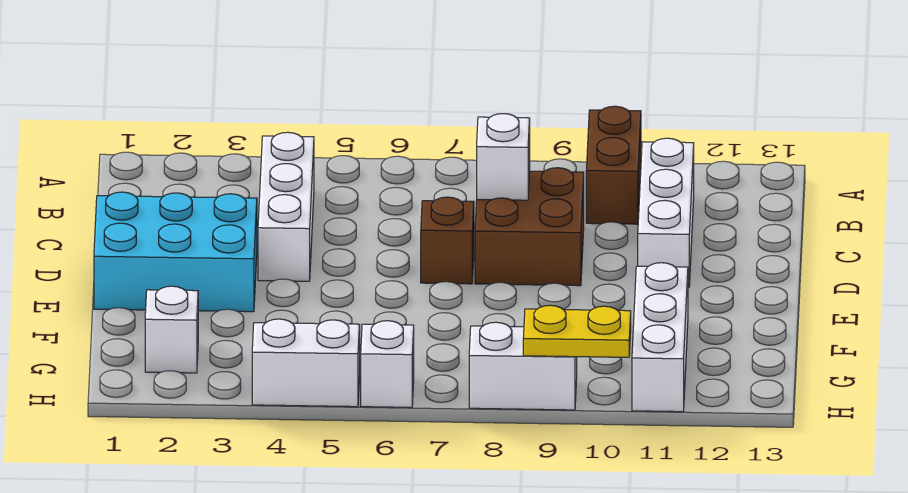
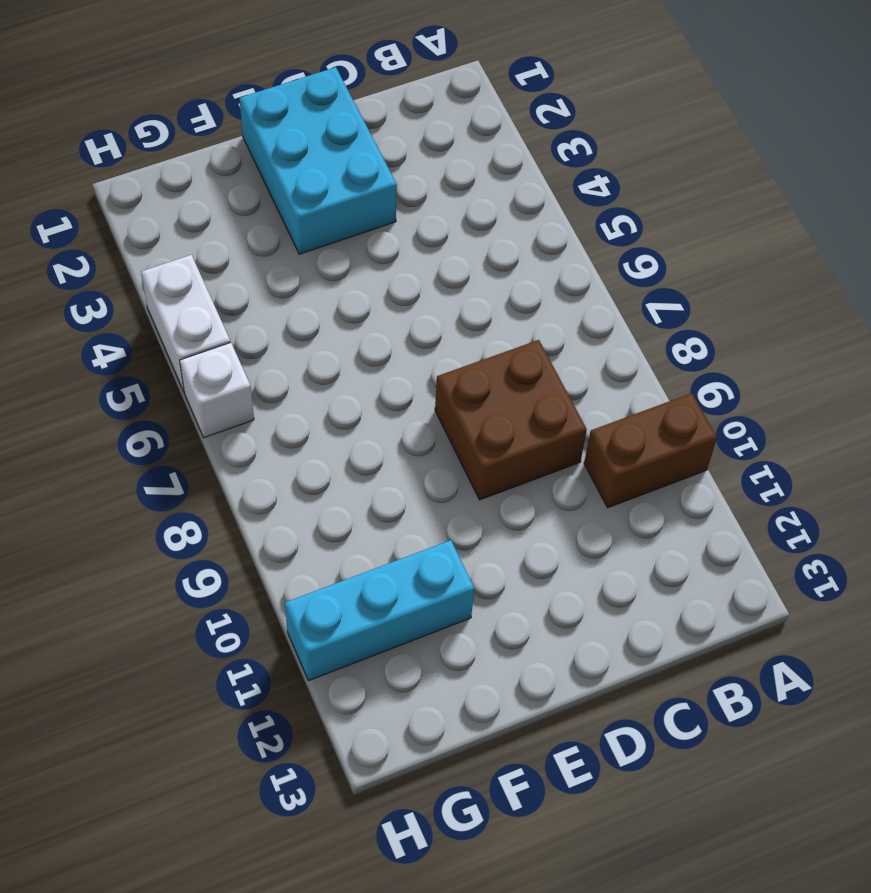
cyan 1x3 brick [285,540,474,681] -> white 1x3 brick [632,263,688,412]
none -> white 1x3 brick [258,132,314,281]
none -> white 1x3 brick [638,138,694,287]
none -> brown 1x1 brick [421,197,474,284]

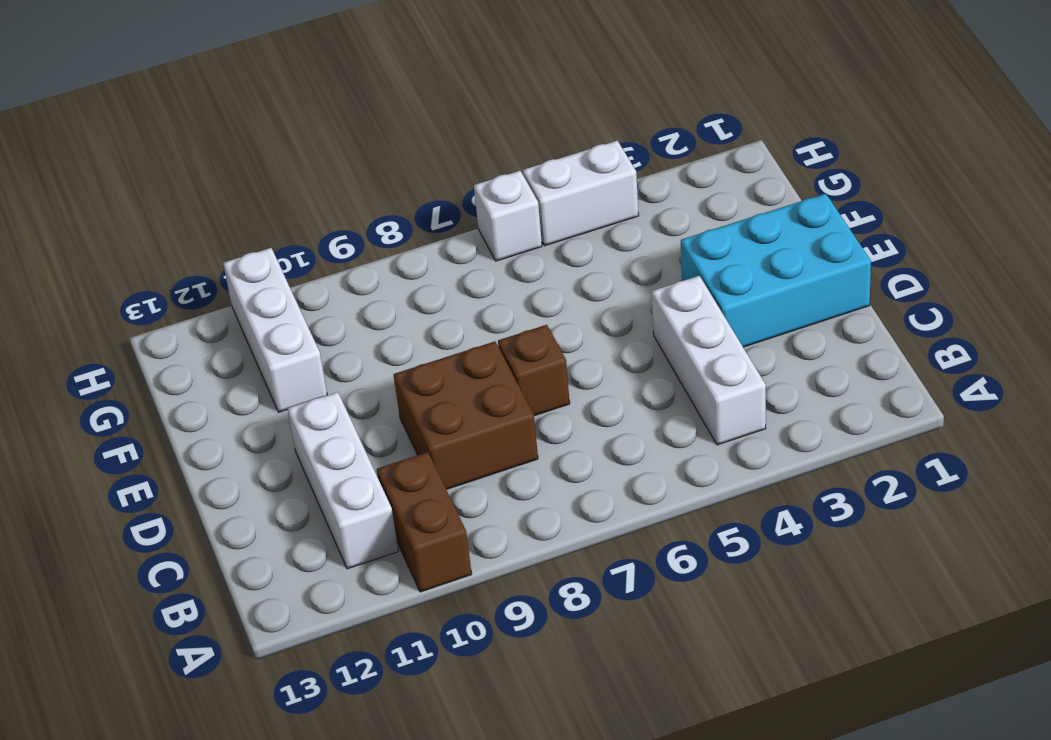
none -> white 1x1 brick [145,286,198,373]
none -> white 1x2 brick [469,322,577,410]
none -> white 1x1 brick [477,114,530,200]

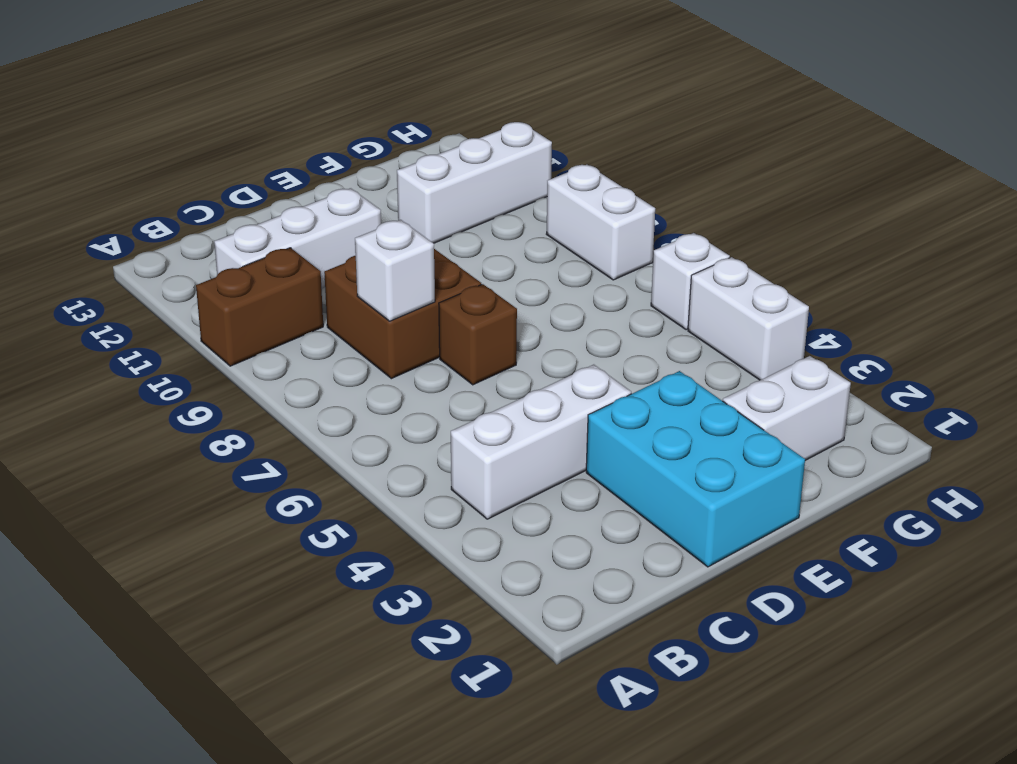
white 1x2 brick [723,356,851,460] -> white 1x1 brick [145,286,198,373]
none -> yellow 1x2 plate [523,305,631,357]

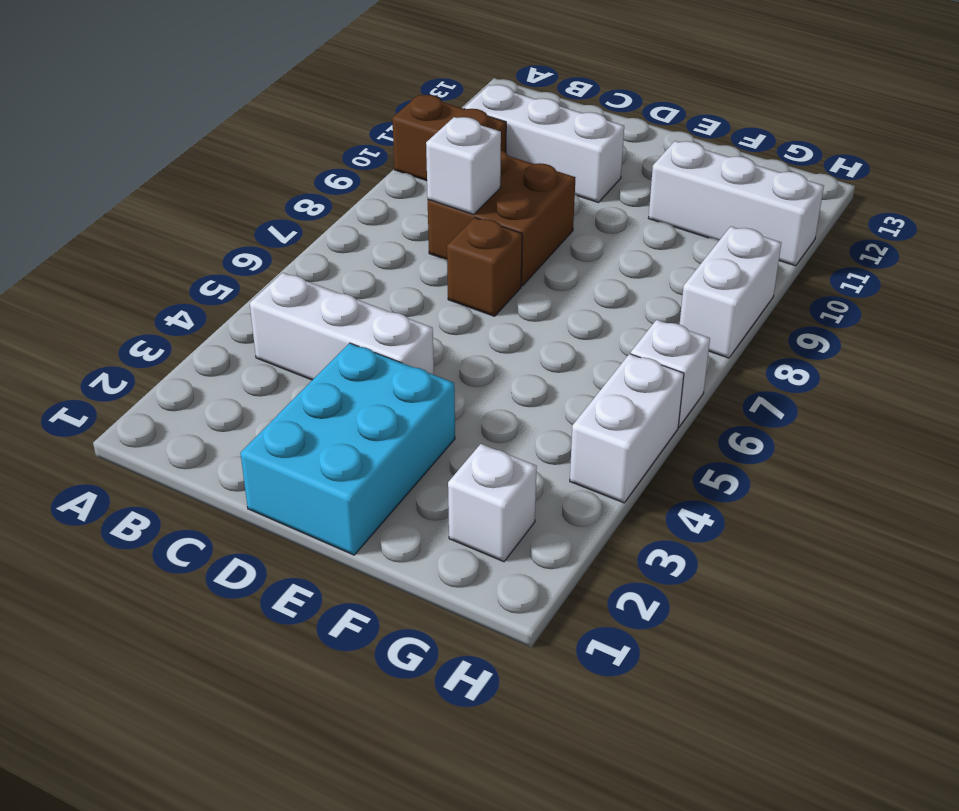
none -> yellow 1x2 plate [523,305,631,357]

